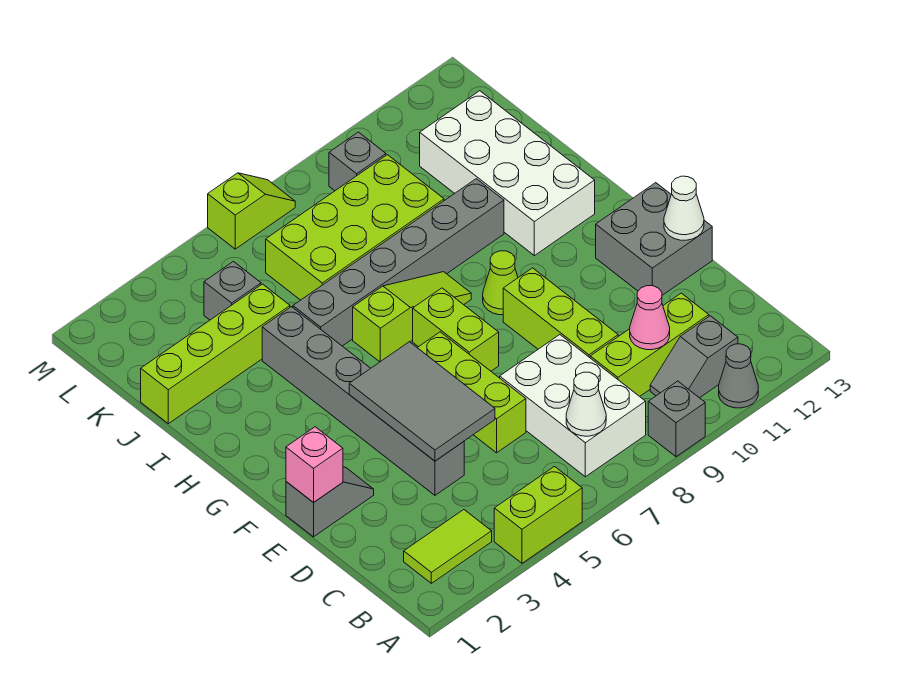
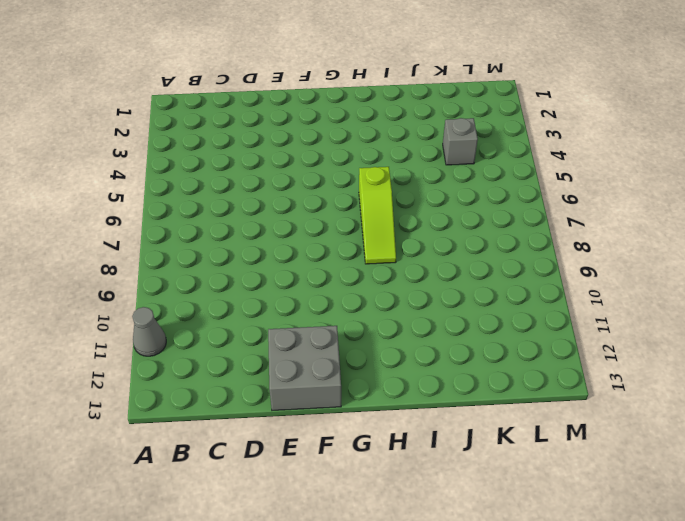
none -> lime 1x2 brick [494,467,582,563]
none -> grey 1x1 brick [648,381,705,457]
none -> lime 1x2 tile [404,510,492,583]

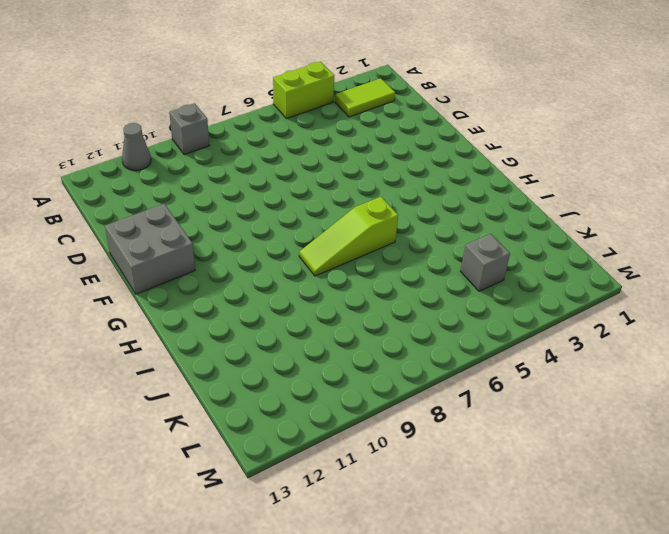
none -> white 2x3 brick [500,335,646,477]
none -> grey 1x2 slope [650,316,738,398]
none -> lime 1x3 brick [590,293,709,396]

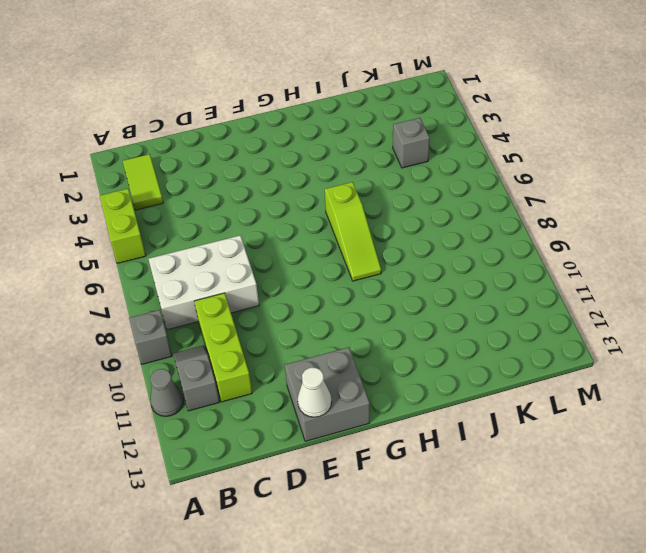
none -> grey 1x6 brick [262,307,464,495]
none -> lime 1x3 brick [418,332,526,453]
none -> lime 1x3 brick [503,268,618,358]

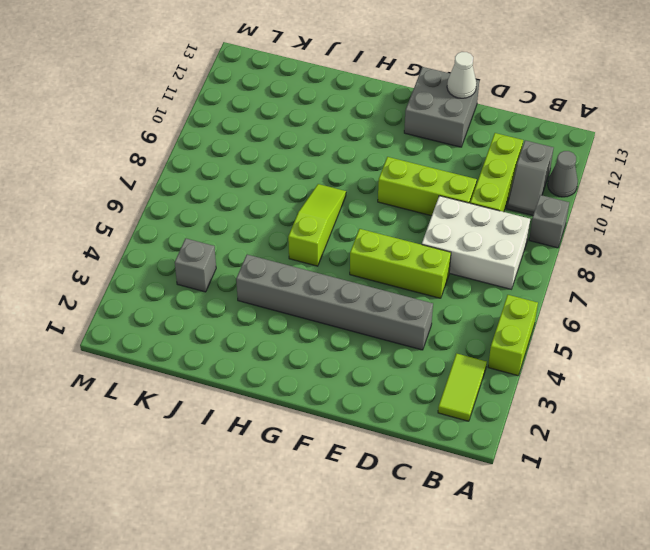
none -> grey 1x2 slope [286,467,374,537]
none -> lime 1x2 brick [413,288,499,371]
none -> lime 1x1 cone [483,251,518,315]

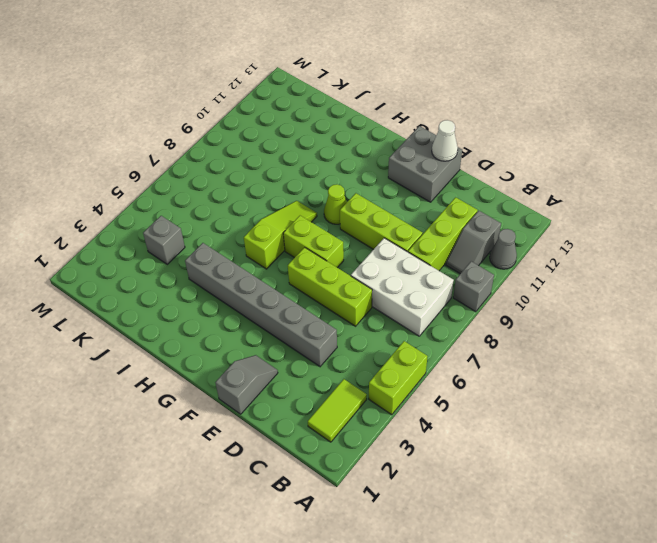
none -> white 2x4 brick [420,91,595,256]
none -> grey 1x6 brick [293,179,504,346]
none -> lime 1x4 brick [141,284,290,424]

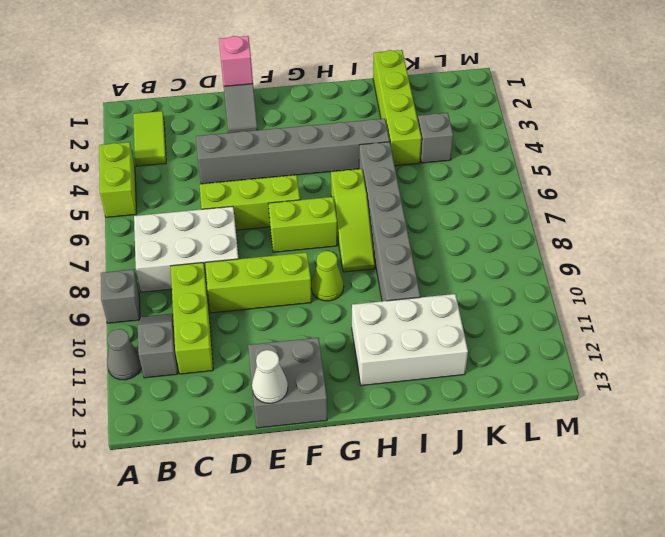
white 2x3 brick [352,294,468,386] -> white 2x4 brick [420,91,595,256]
none -> lime 2x4 brick [266,155,444,300]
none -> grey 1x1 brick [329,132,386,191]
none -> lime 1x2 slope [208,173,295,249]

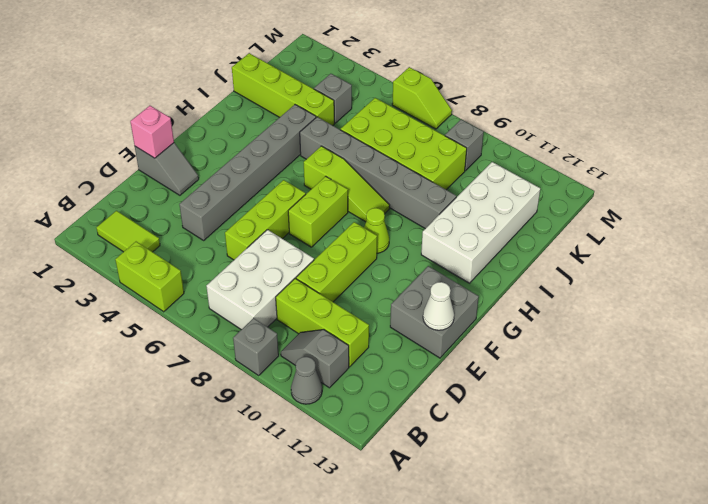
none -> white 1x1 cone [566,372,606,436]
none -> pink 1x1 cone [630,286,670,350]
none -> grey 2x3 tile [349,342,495,461]

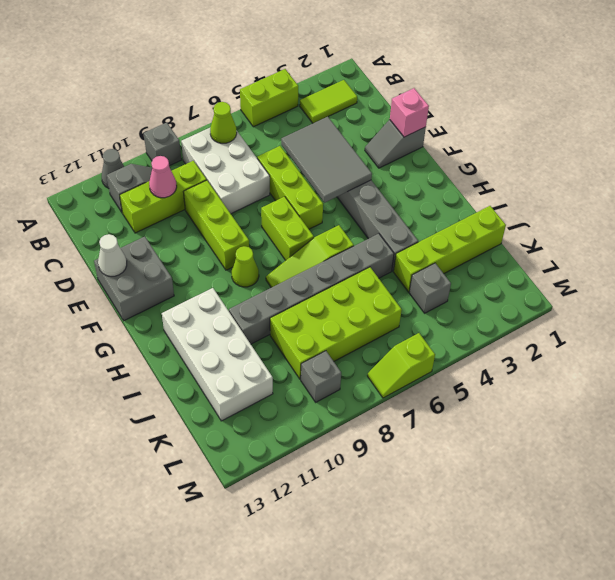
lime 1x1 cone [210,102,237,143] -> white 1x1 cone [566,372,606,436]

